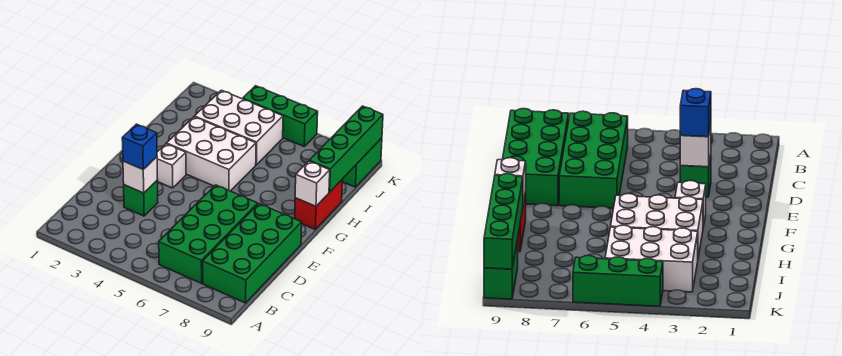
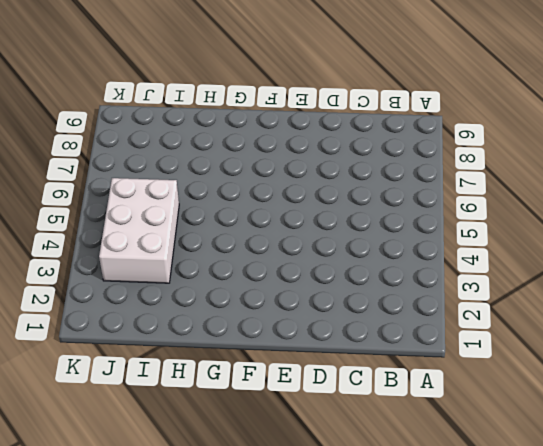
none -> green 2x4 brick [159,185,258,283]
none -> green 2x4 brick [203,204,302,303]
none -> green 1x1 brick [124,180,158,216]

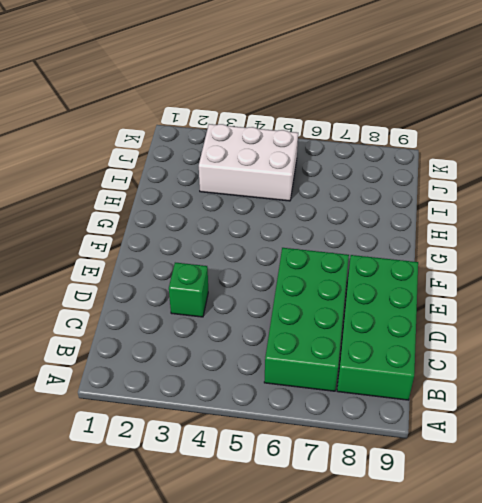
none -> white 1x1 brick [157,144,186,188]
none -> white 2x3 brick [167,117,256,191]
none -> red 1x2 brick [295,180,342,229]

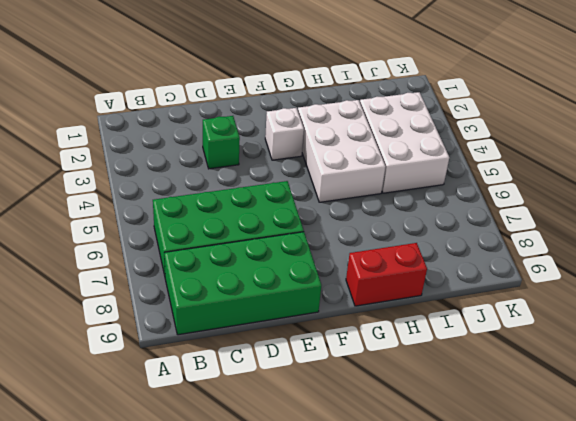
none -> green 1x2 brick [342,138,382,187]
none -> green 1x3 brick [243,86,318,146]
none -> white 1x1 brick [123,157,158,193]

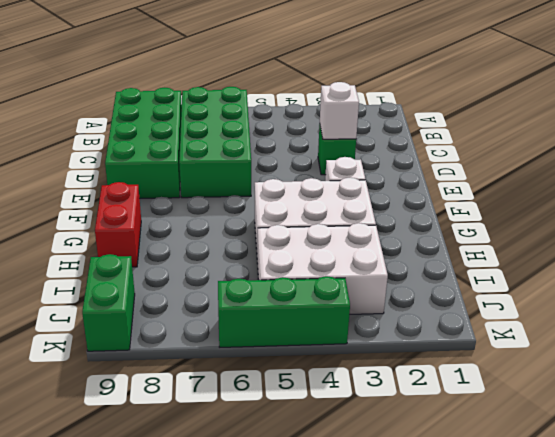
none -> white 1x1 brick [295,161,330,206]
none -> green 1x4 brick [309,106,383,192]
none -> blue 1x1 brick [122,124,157,170]

